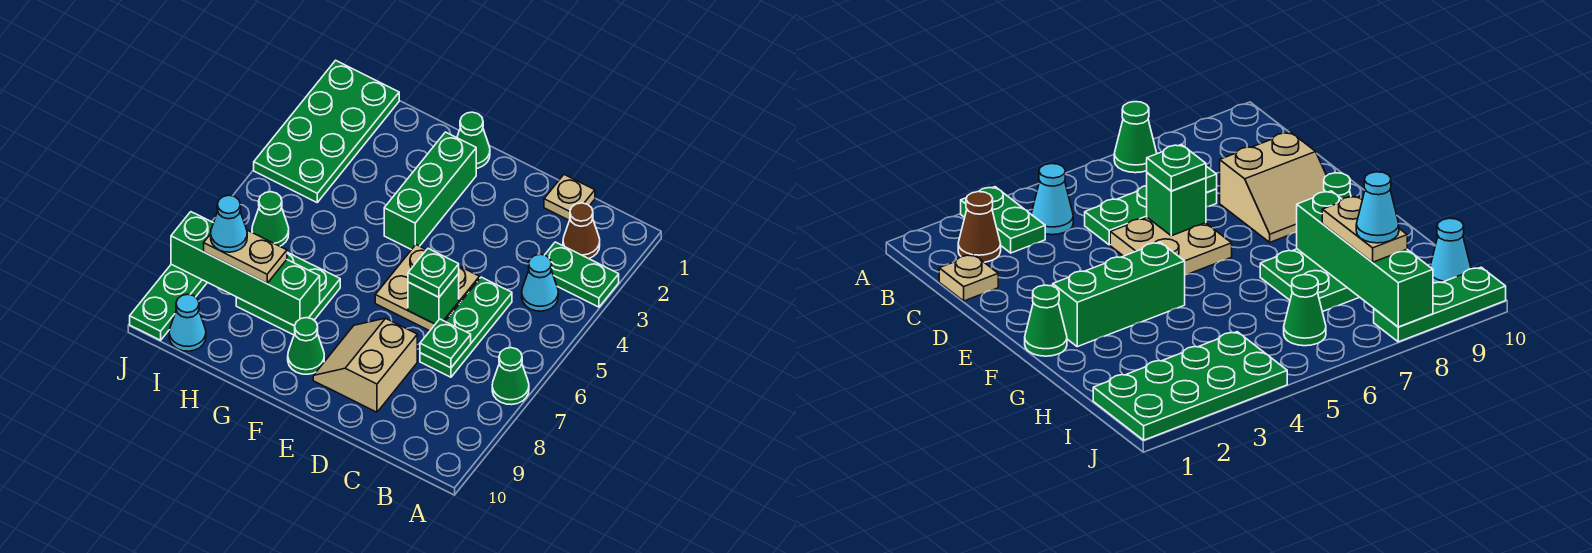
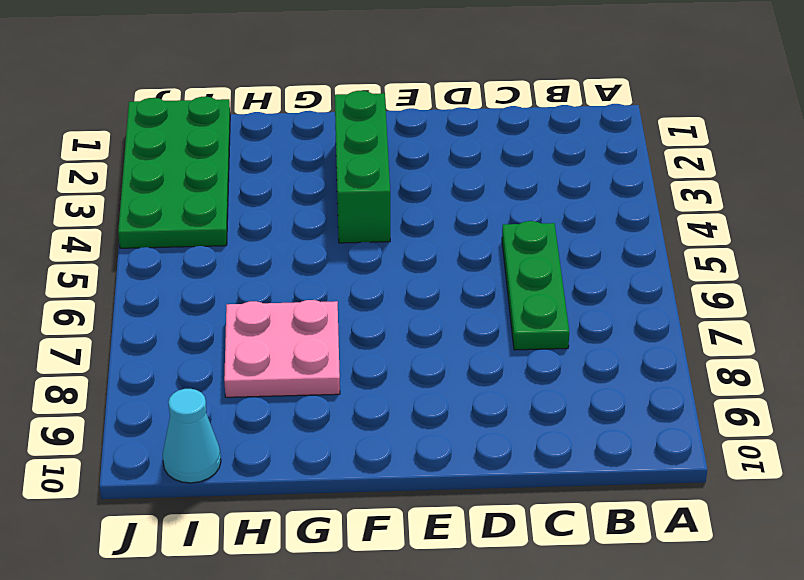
pink 2x2 plate [224,300,340,397] -> green 2x2 plate [236,252,340,335]
none -> green 1x2 plate [545,242,619,307]
none -> green 1x1 cone [492,348,529,405]
none -> brown 1x1 cone [563,203,600,259]

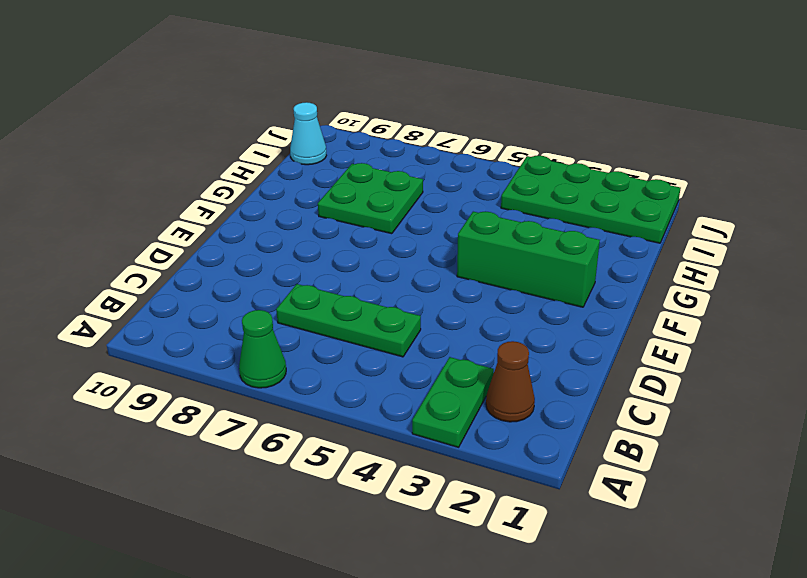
none -> cyan 1x1 cone [522,254,558,311]
none -> tan 1x1 plate [544,175,595,220]
none -> tan 2x2 plate [375,245,480,331]

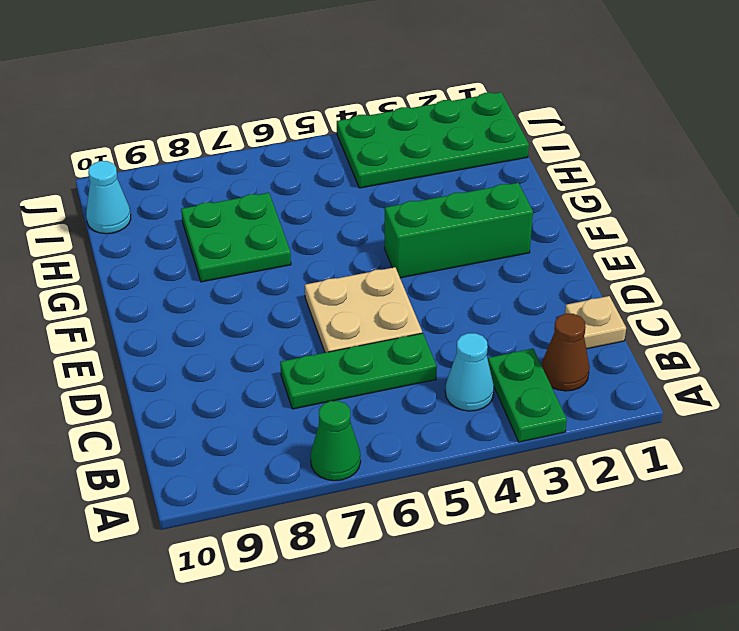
none -> tan 2x2 slope [313,318,417,412]
none -> green 1x1 cone [457,112,490,168]
none -> green 1x1 cone [288,318,324,374]

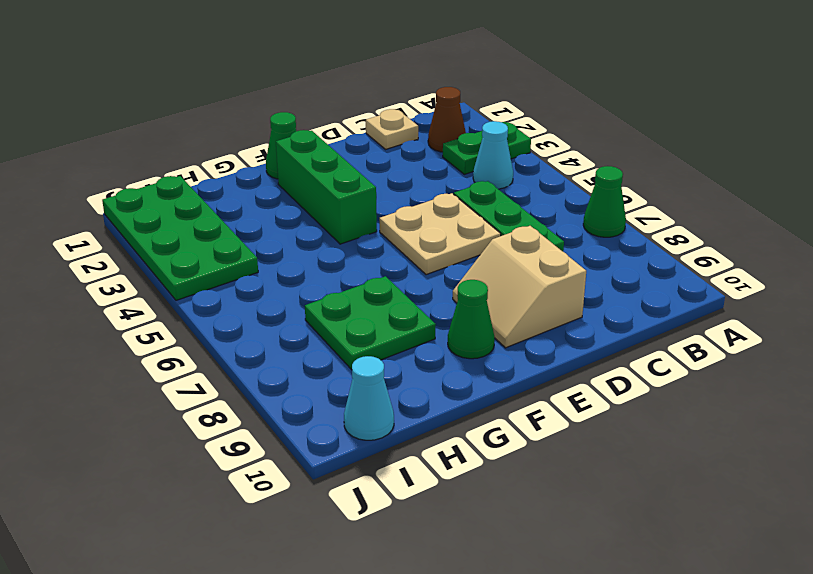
none -> green 1x1 cone [252,192,289,246]
none -> green 1x3 plate [130,264,207,340]
none -> green 1x1 plate [420,319,471,368]

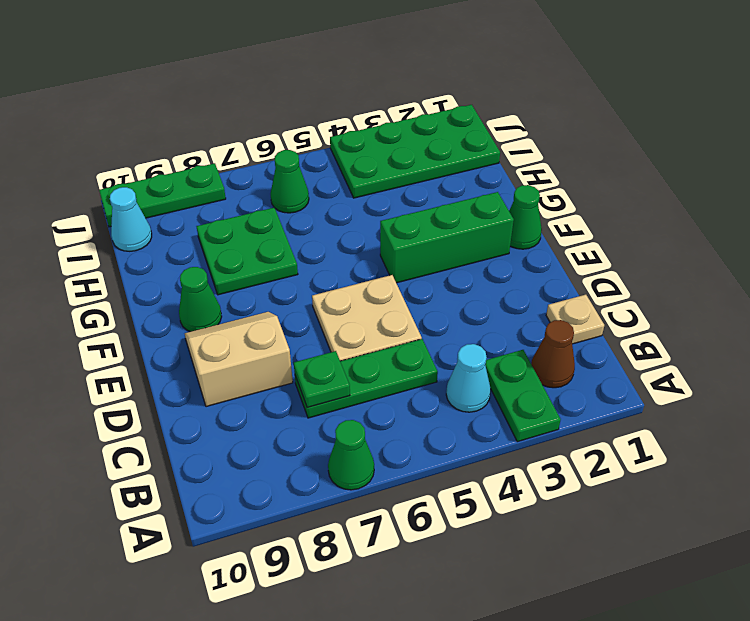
none -> green 1x1 brick [408,274,459,324]
none -> green 1x4 brick [171,212,320,326]
none -> green 1x1 plate [408,249,459,297]

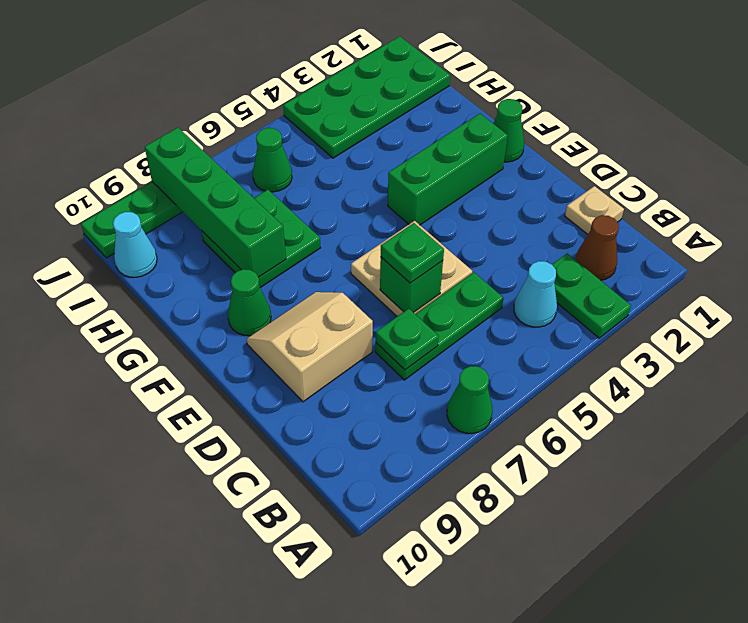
none -> tan 1x2 plate [204,230,287,283]
none -> cyan 1x1 cone [211,195,247,252]

